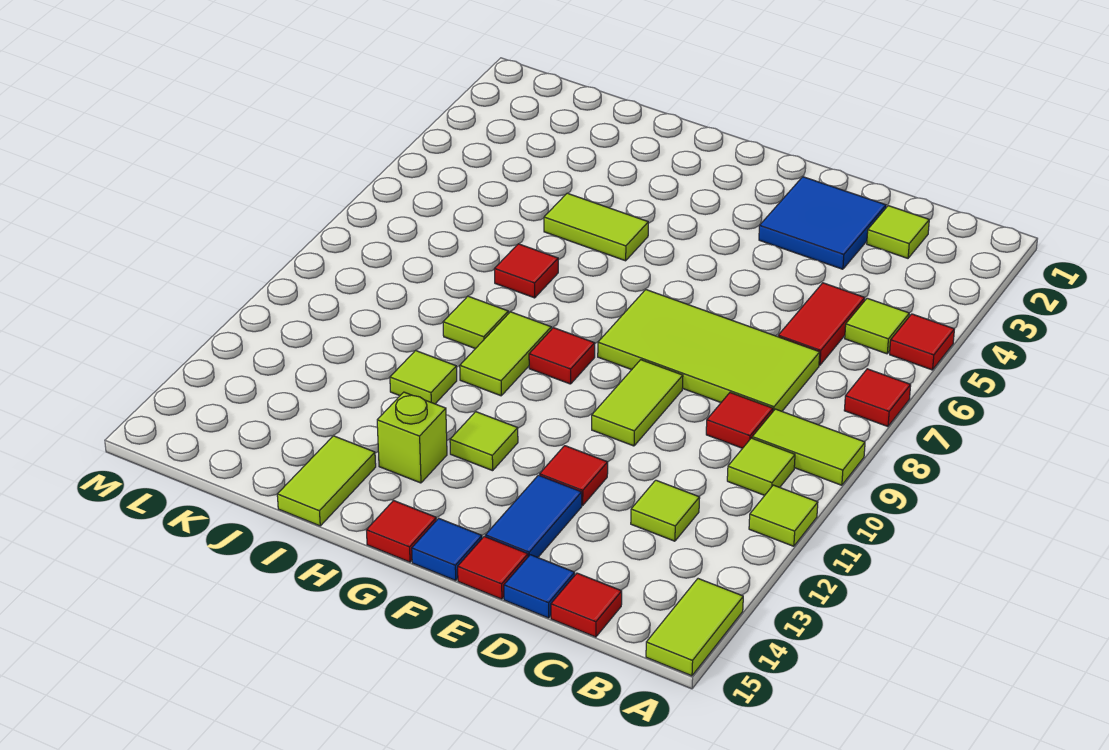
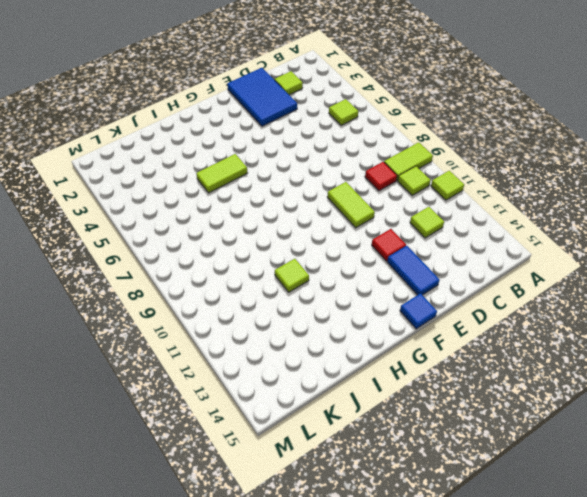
blue 2x3 tile [227,68,297,126] -> blue 2x2 tile [759,177,886,269]
none -> red 1x1 tile [890,314,954,370]
none -> red 1x1 tile [844,369,911,427]
none -> lime 1x2 tile [646,579,743,676]
none -> red 1x2 tile [778,283,865,365]

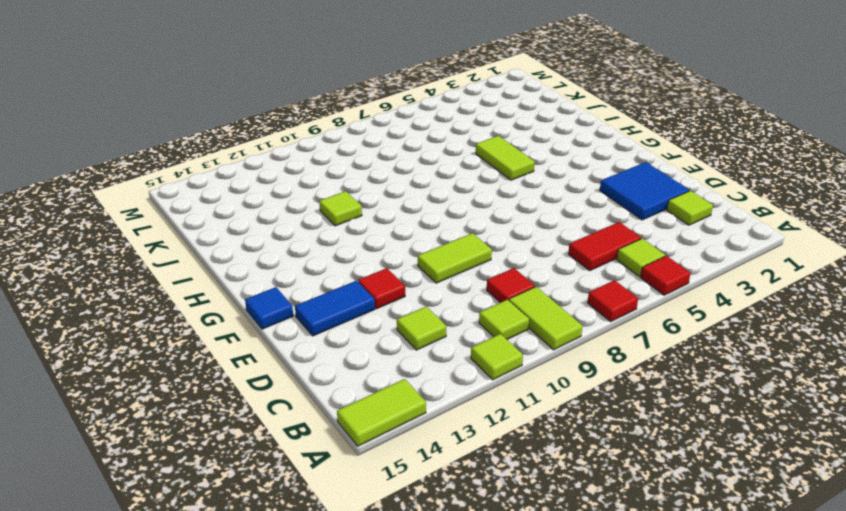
none -> lime 2x4 tile [598,290,820,411]
none -> red 1x1 tile [551,573,622,637]
none -> blue 1x1 tile [504,555,575,618]
none -> red 1x1 tile [458,536,528,599]

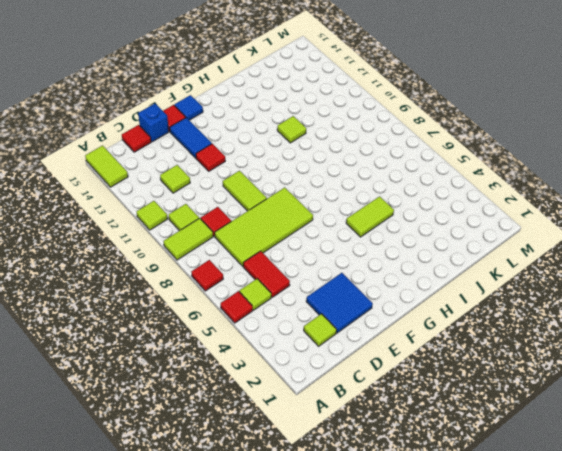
blue 1x1 brick [138,104,169,142] -> blue 1x1 tile [504,555,575,618]
none -> red 1x1 tile [529,328,595,384]
none -> lime 1x1 tile [450,412,518,471]
none -> red 1x1 tile [366,501,436,562]
none -> lime 1x2 tile [460,312,551,396]

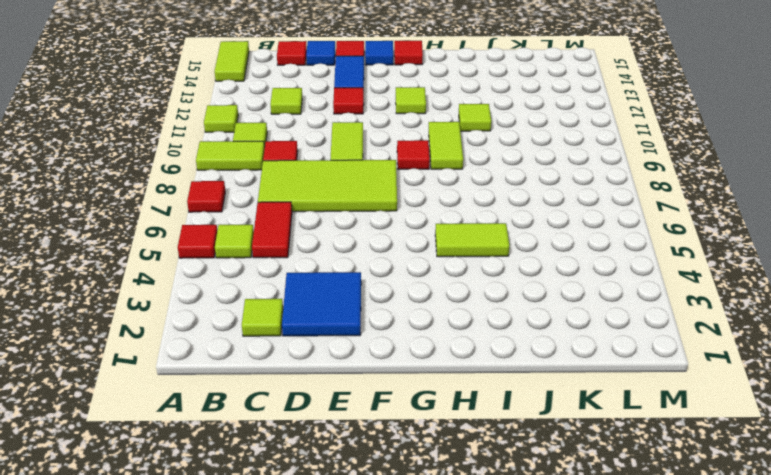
none -> lime 1x1 brick [377,392,447,483]
none -> red 1x1 tile [494,244,558,298]
none -> lime 1x1 tile [443,296,508,349]
none -> lime 1x2 tile [277,436,376,526]

